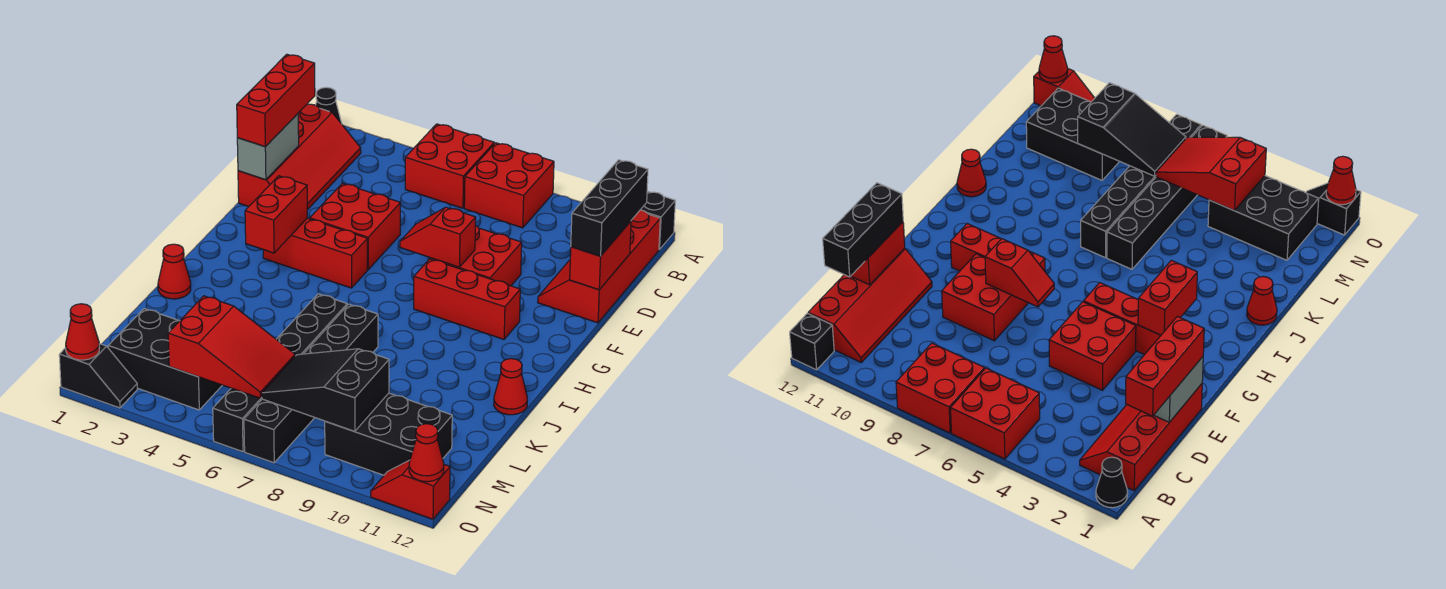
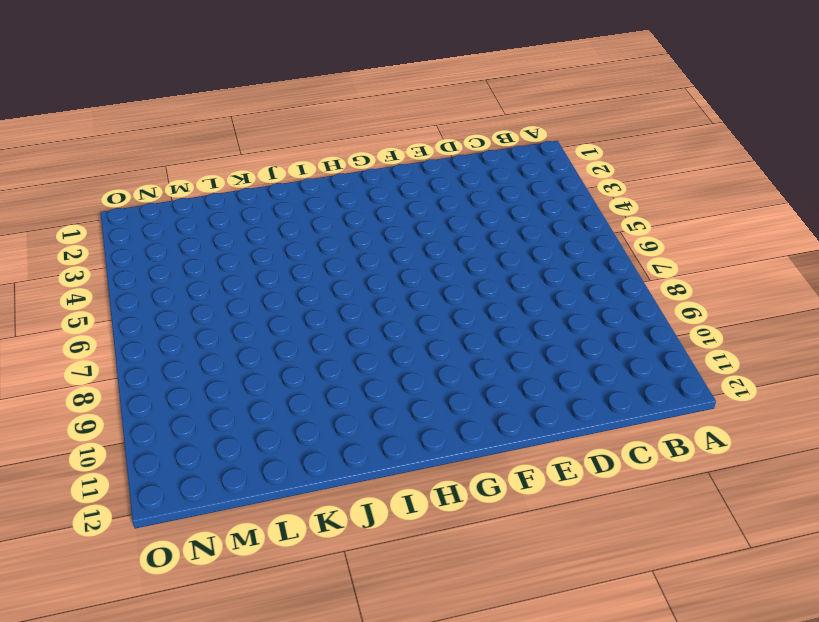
none -> black 1x1 cone [316,87,342,124]
none -> red 2x2 brick [405,124,494,208]
none -> red 2x2 brick [464,143,554,228]

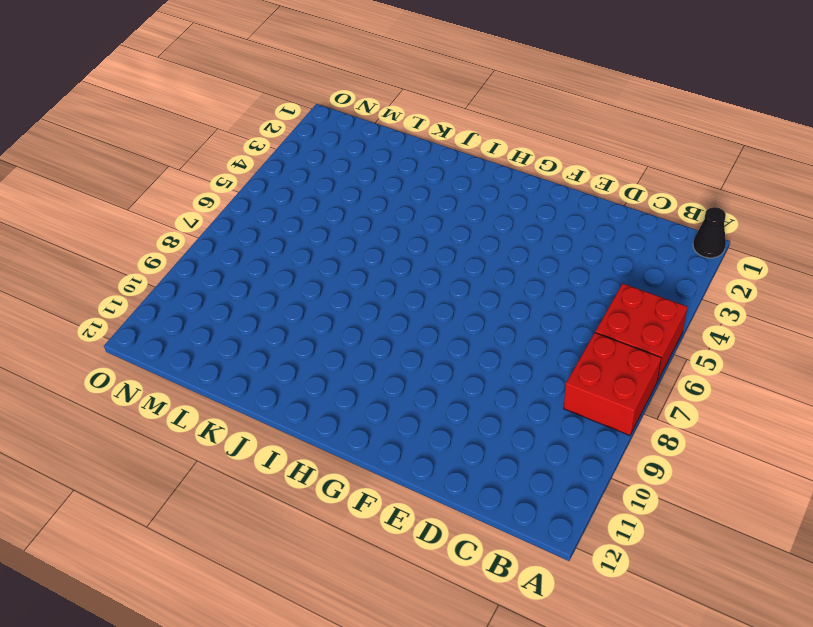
none -> black 1x1 brick [641,191,675,250]
none -> red 2x4 slope [238,104,361,210]
none -> red 2x4 slope [538,210,660,323]

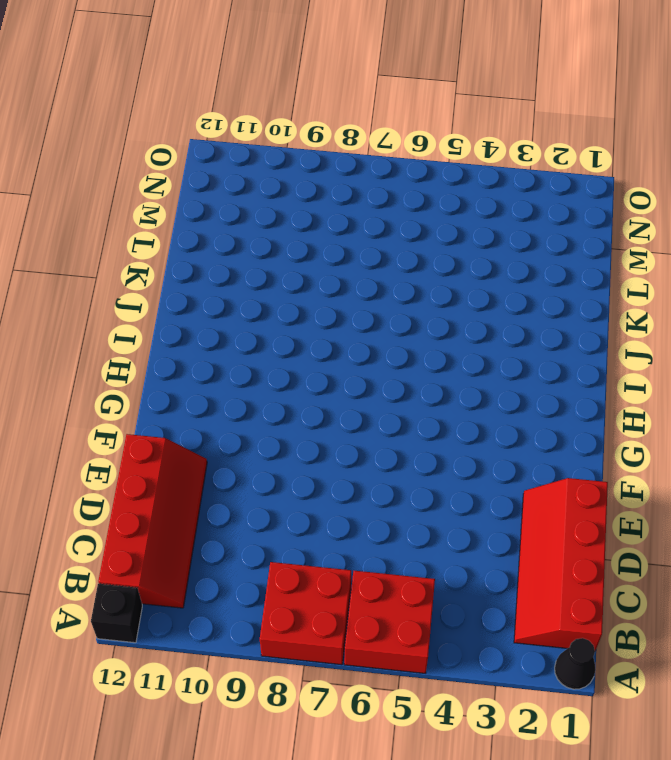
none -> red 2x2 brick [310,183,400,270]
none -> red 2x2 brick [430,226,522,286]
none -> red 1x3 brick [263,218,367,288]

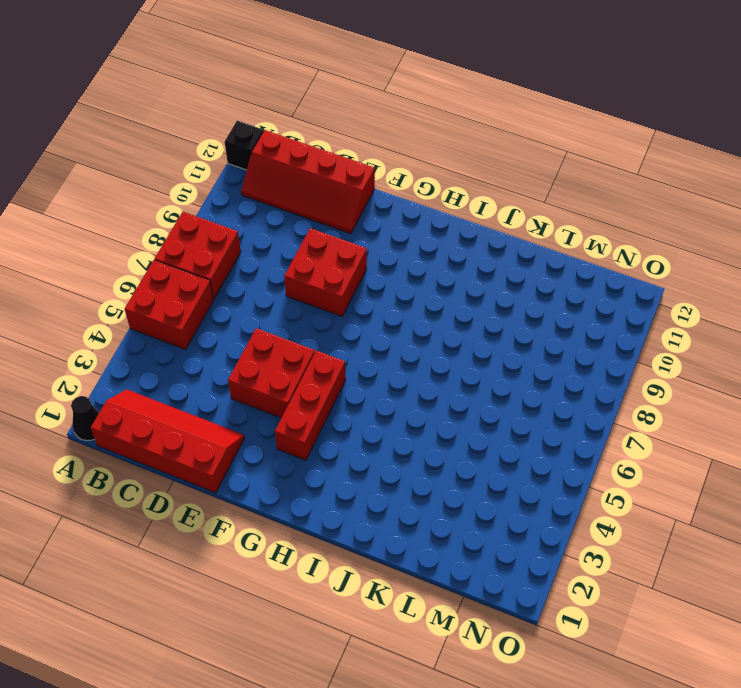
none -> red 1x3 brick [414,259,520,339]
none -> red 1x1 cone [158,244,191,299]
none -> black 1x6 brick [213,294,347,452]

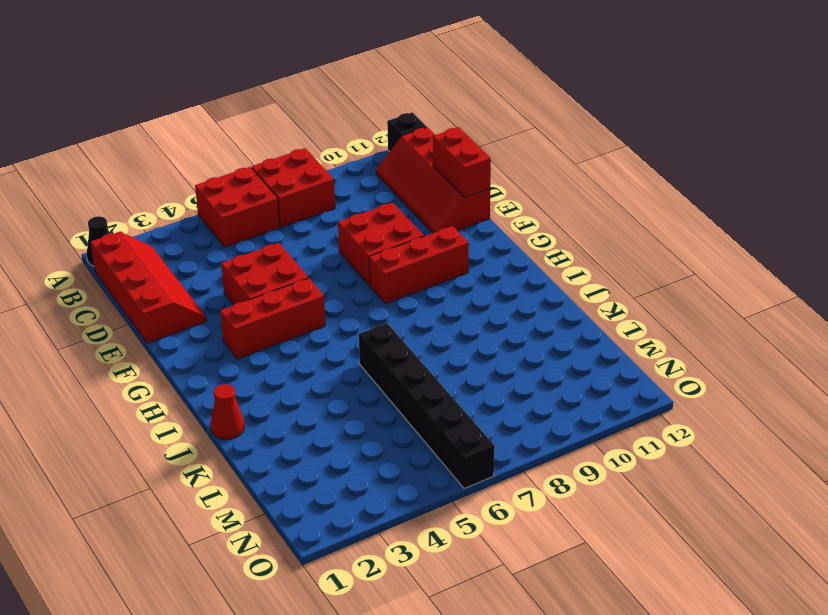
none -> black 1x6 brick [244,304,378,463]
none -> red 1x1 cone [494,359,527,415]
none -> black 2x3 brick [108,309,222,410]

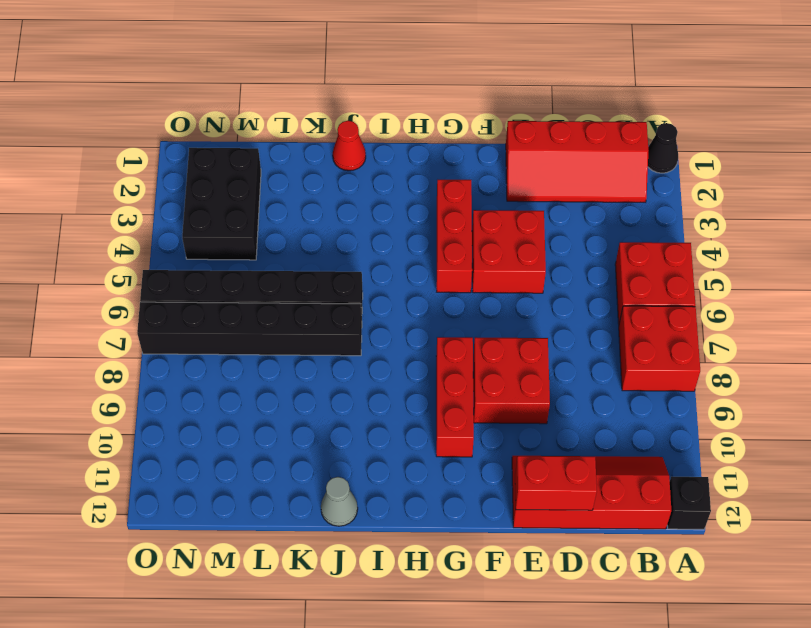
grey 1x1 cone [321,477,358,526] -> red 1x1 cone [494,359,527,415]
none -> black 2x3 brick [325,393,452,475]
none -> black 1x2 slope [59,344,138,408]
none -> red 1x2 slope [371,460,450,519]

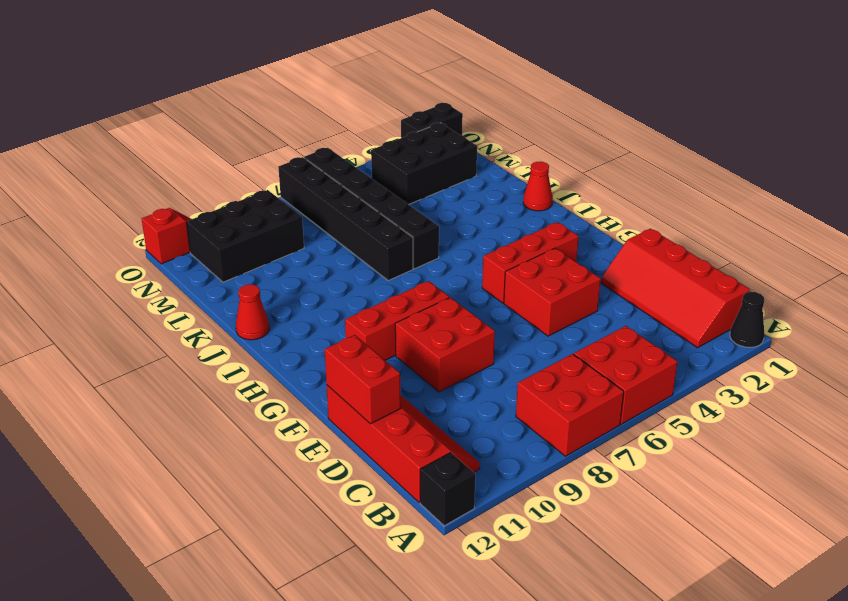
black 1x2 brick [401,103,463,138] -> black 1x2 slope [59,344,138,408]
none -> grey 1x2 brick [237,114,299,180]
none -> red 1x2 slope [400,207,476,267]
none -> red 1x2 brick [245,176,307,253]

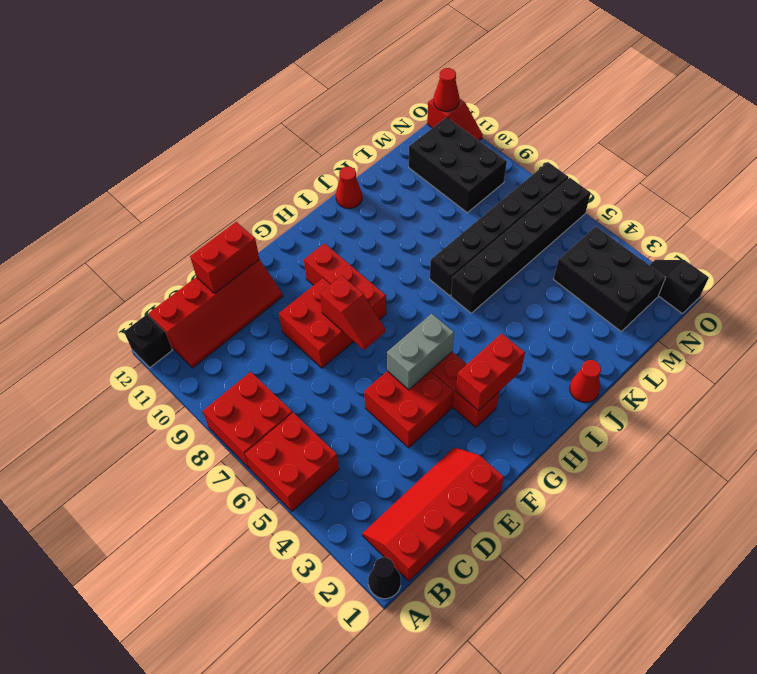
grey 1x2 brick [387,314,454,390] -> grey 1x2 brick moved to [237,114,299,180]
none -> red 2x3 slope [168,296,295,398]
none -> black 2x3 slope [262,349,389,432]
none -> red 1x1 cone [66,304,100,360]

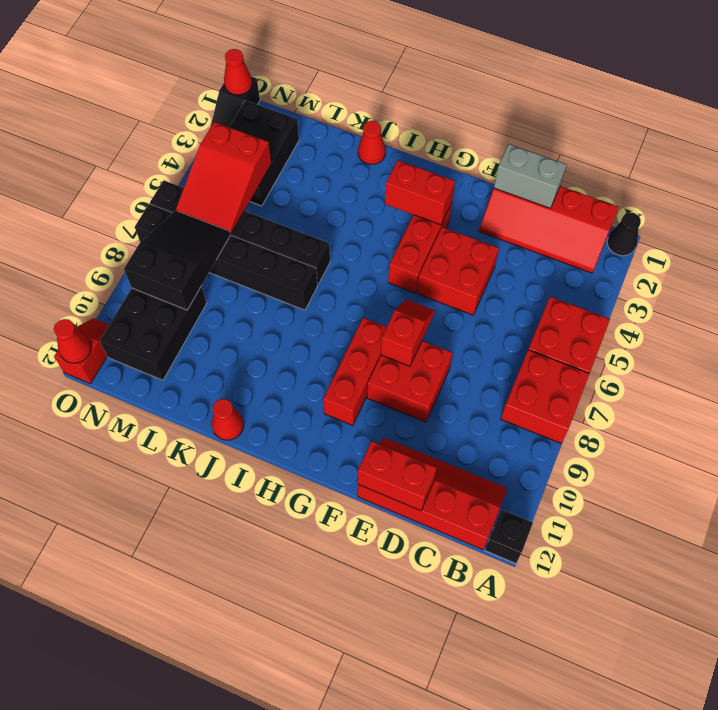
none -> red 1x3 brick [237,54,315,147]
none -> black 1x3 brick [571,160,648,256]

